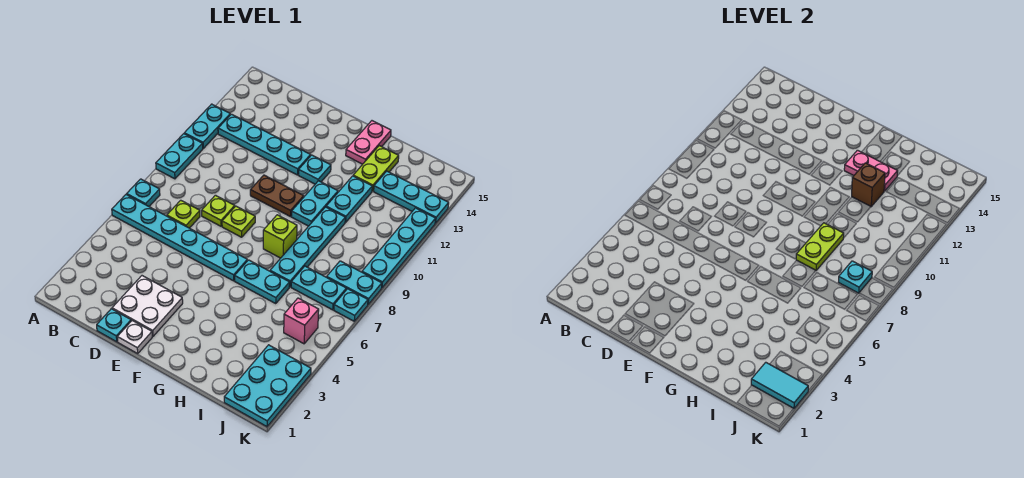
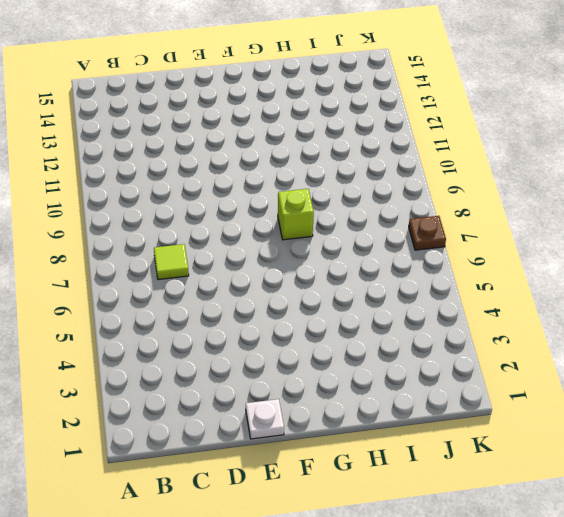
lime 1x1 tile [154,244,189,280] -> lime 1x1 plate [167,200,200,228]
brown 1x1 plate [409,216,446,250] -> cyan 1x1 plate [334,289,368,321]
none -> cyan 1x6 plate [112,194,247,281]
none -> cyan 1x1 plate [127,179,160,206]
none -> cyan 1x2 plate [156,134,203,179]
none -> cyan 1x2 plate [184,104,230,148]

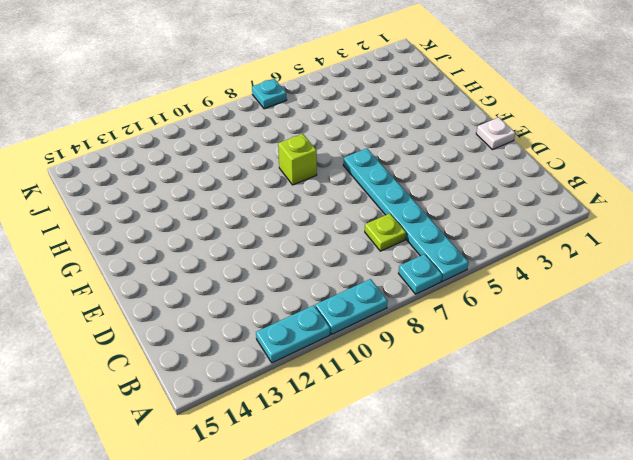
none -> cyan 1x4 plate [218,114,311,175]
none -> cyan 1x1 plate [97,309,131,342]
none -> white 2x2 plate [112,276,183,336]
none -> lime 1x1 plate [202,195,235,226]

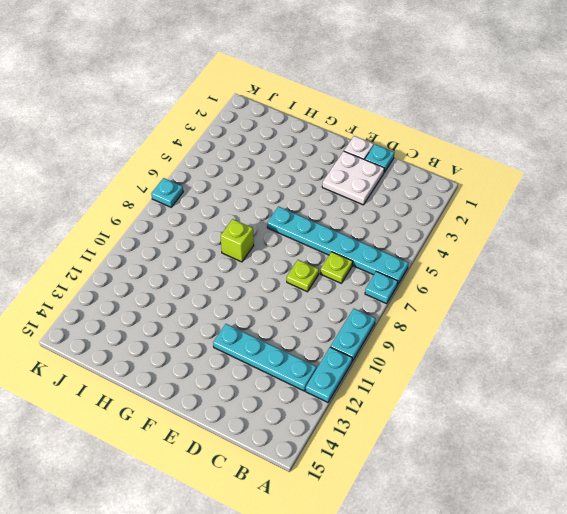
none -> lime 1x1 plate [222,206,255,237]
none -> brown 1x2 plate [250,175,304,216]
none -> cyan 1x1 plate [298,155,331,184]
none -> cyan 1x2 plate [235,260,290,303]

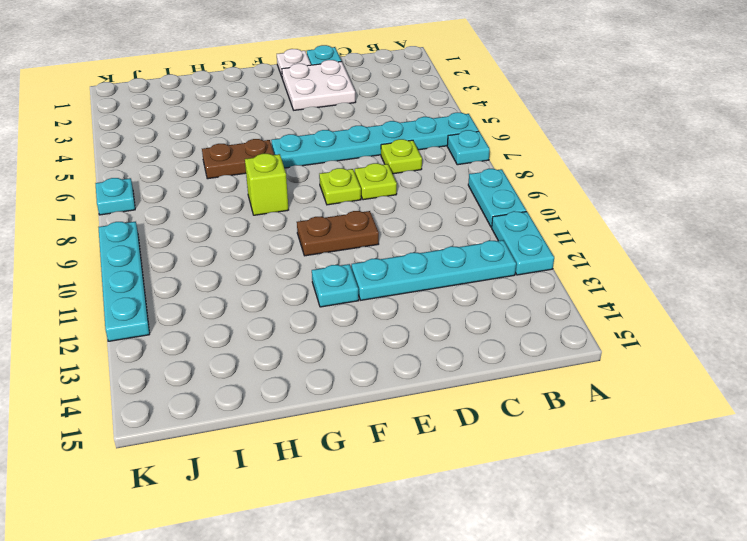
brown 1x2 plate [202,139,274,179] -> cyan 1x2 plate [235,260,290,303]
none -> cyan 1x2 plate [291,181,338,226]
none -> pink 1x2 plate [346,121,391,164]
none -> cyan 1x4 plate [270,207,345,287]
none -> cyan 1x2 plate [326,176,372,222]

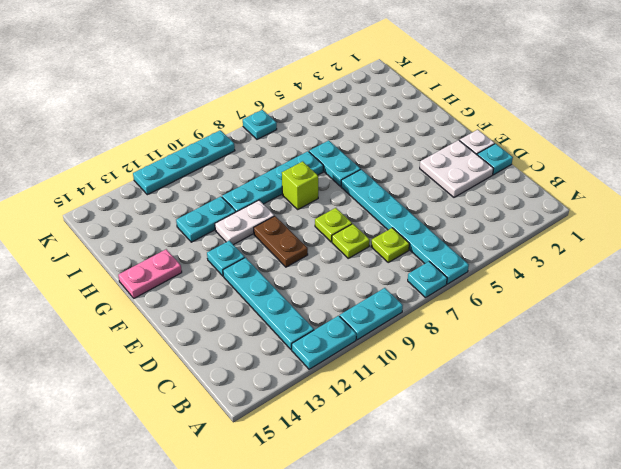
white 1x2 plate [215,200,274,245] -> cyan 1x2 plate [291,181,338,226]
none -> lime 1x2 plate [353,146,399,191]
none -> cyan 1x2 plate [291,266,346,310]
none -> cyan 1x3 plate [374,171,449,223]
none -> cyan 2x3 plate [224,345,311,427]

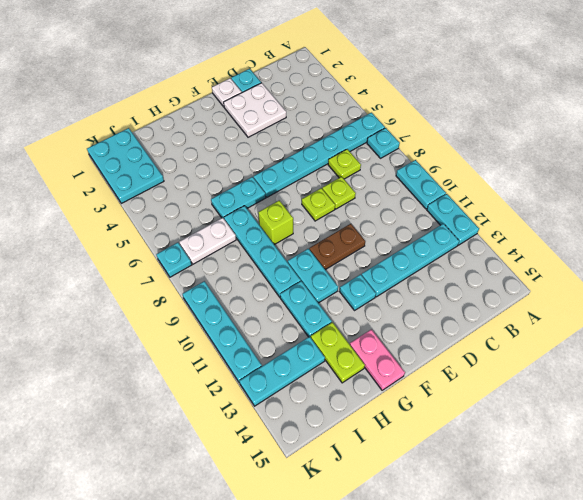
white 1x2 plate [180,218,236,264] -> cyan 1x2 plate [291,266,346,310]
none -> pink 1x1 brick [284,298,319,344]
none -> cyan 1x2 plate [327,261,382,304]
none -> pink 1x2 plate [844,150,898,191]
none -> lime 1x2 plate [796,223,844,270]

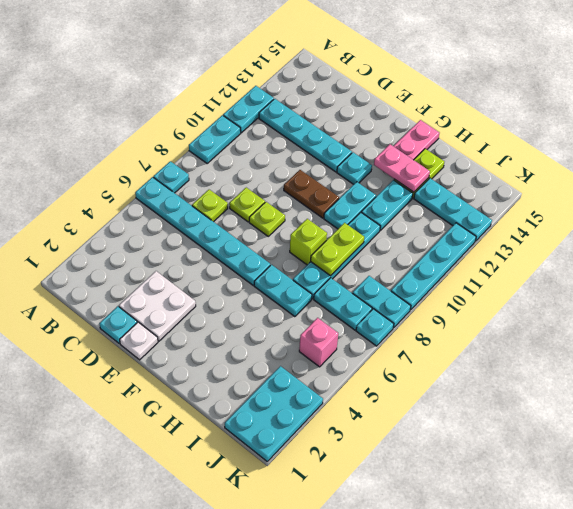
none -> brown 1x1 brick [852,163,885,207]
none -> cyan 1x2 tile [751,362,808,408]
none -> cyan 1x1 plate [839,261,872,293]

